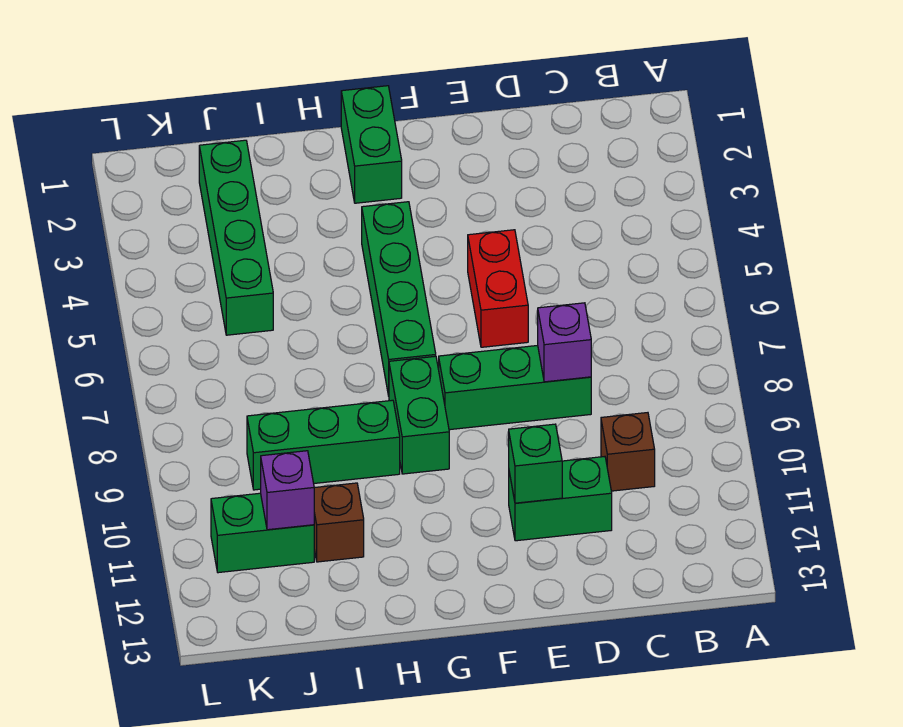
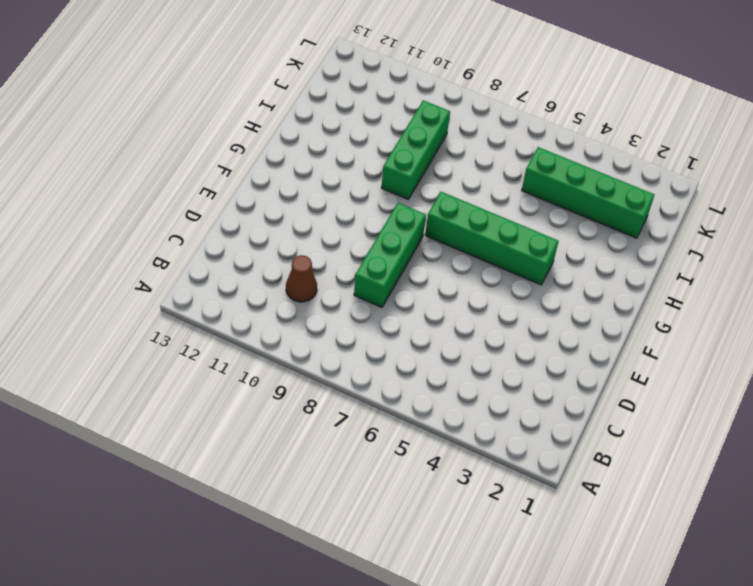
brown 1x1 cone [286,255,317,302] -> brown 1x1 brick [601,413,655,491]
none -> green 1x2 brick [509,457,612,541]
none -> red 1x2 brick [468,230,528,347]
none -> green 1x2 brick [341,86,402,203]

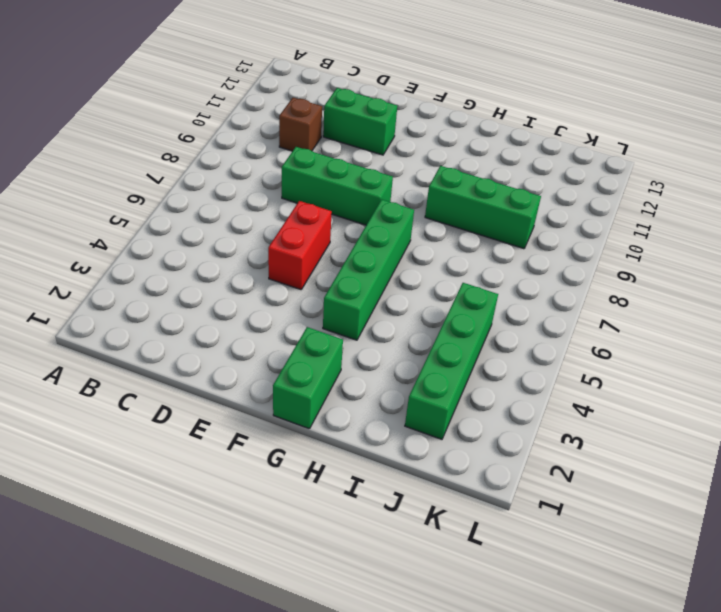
none -> green 1x2 brick [389,356,449,474]
none -> brown 1x1 brick [314,483,364,562]
none -> green 1x2 brick [211,493,314,573]

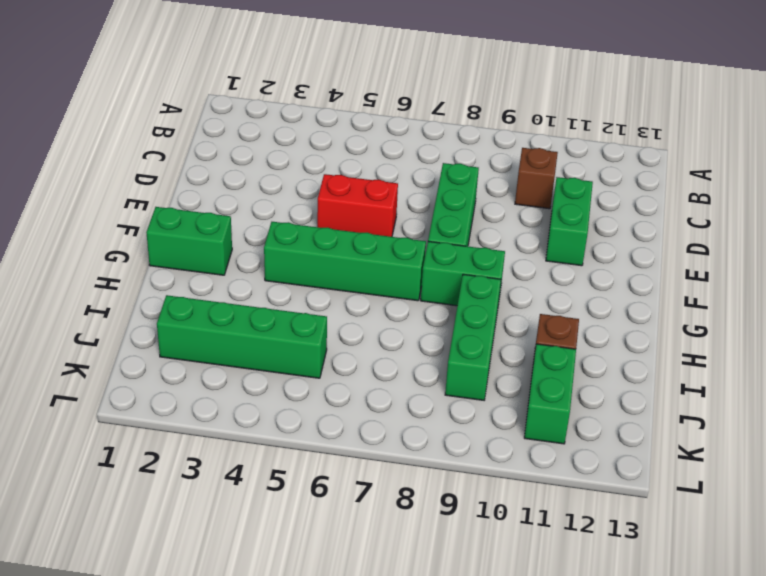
none -> purple 1x1 brick [538,303,591,382]
none -> green 1x1 brick [509,424,562,503]
none -> purple 1x1 brick [261,451,314,530]

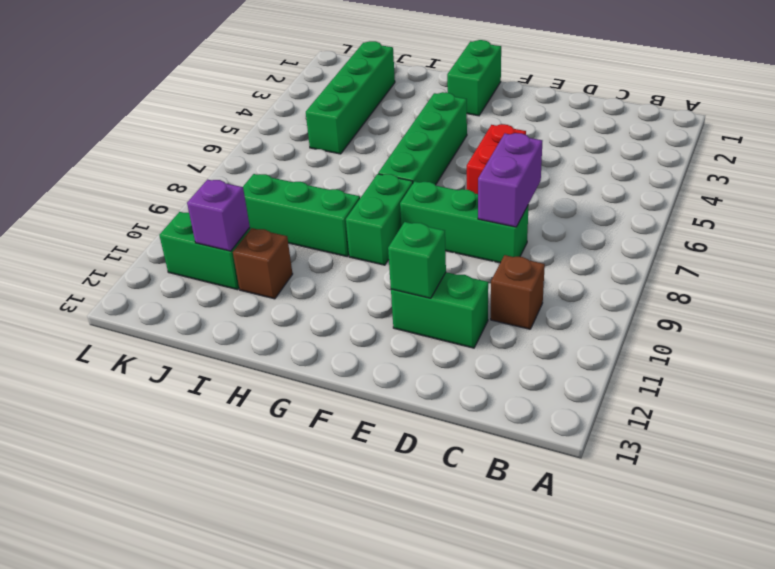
purple 1x2 brick [478,133,542,227] -> purple 1x1 brick [538,303,591,382]

